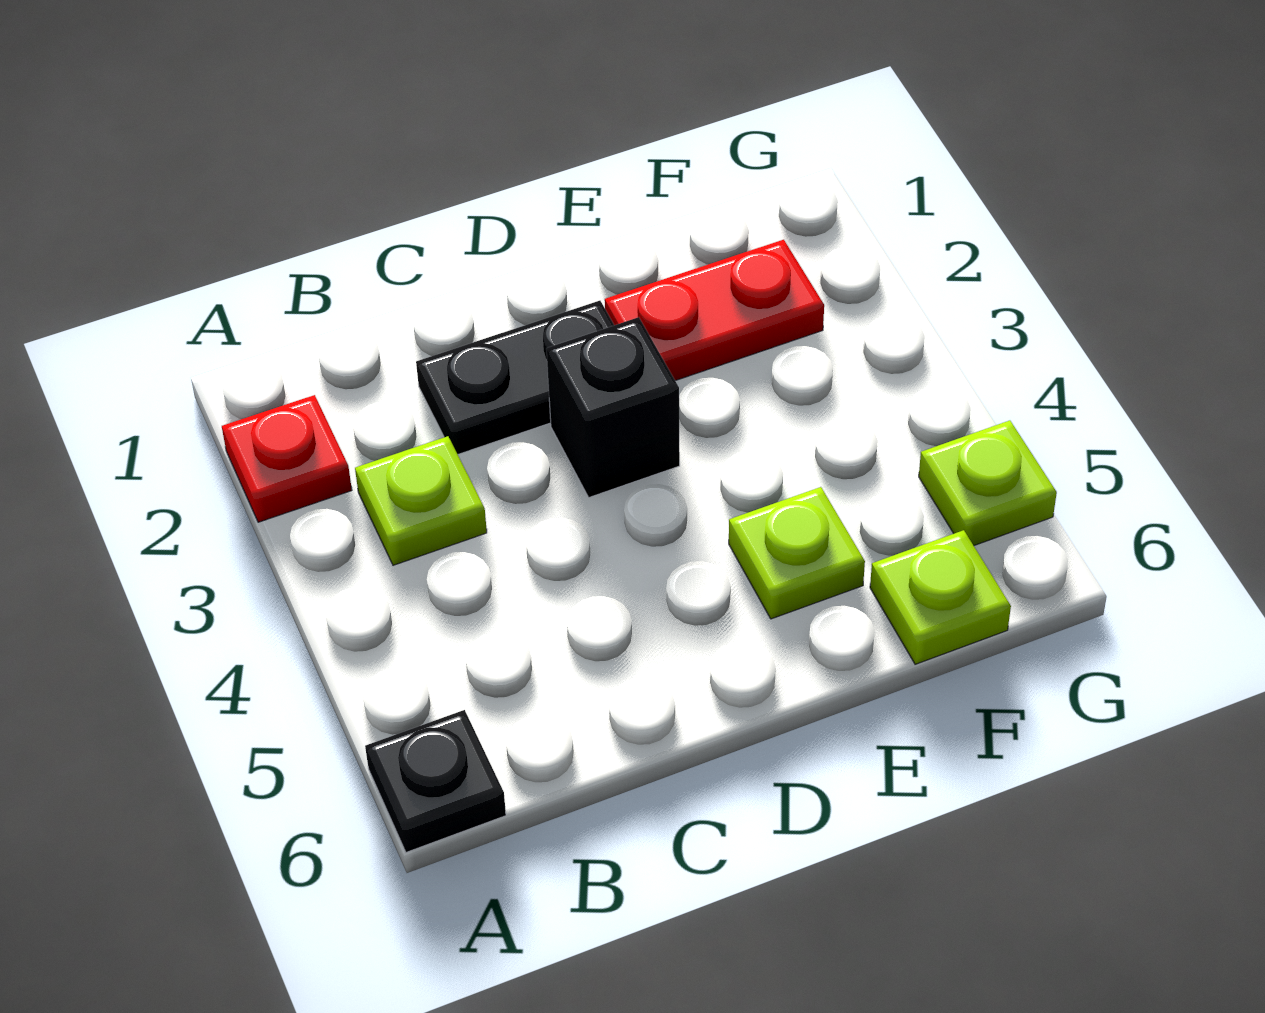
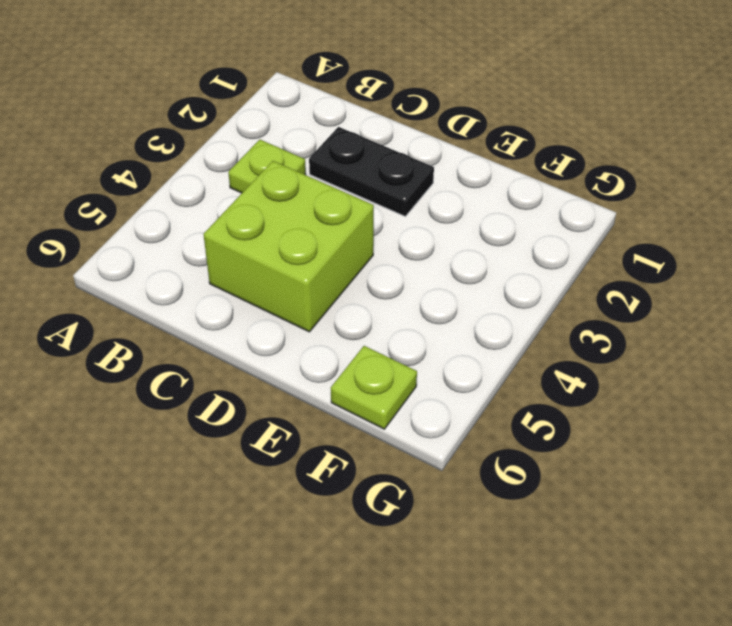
lime 2x2 brick [203,161,374,332] -> none
none -> red 1x1 plate [222,395,352,522]
none -> black 1x1 plate [365,710,506,852]

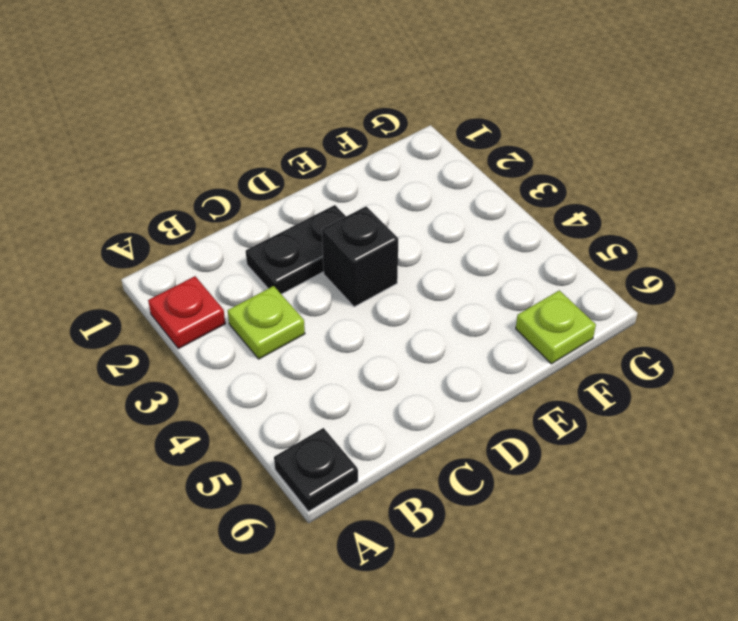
none -> red 1x2 plate [605,240,824,381]
none -> lime 1x1 plate [729,487,865,619]

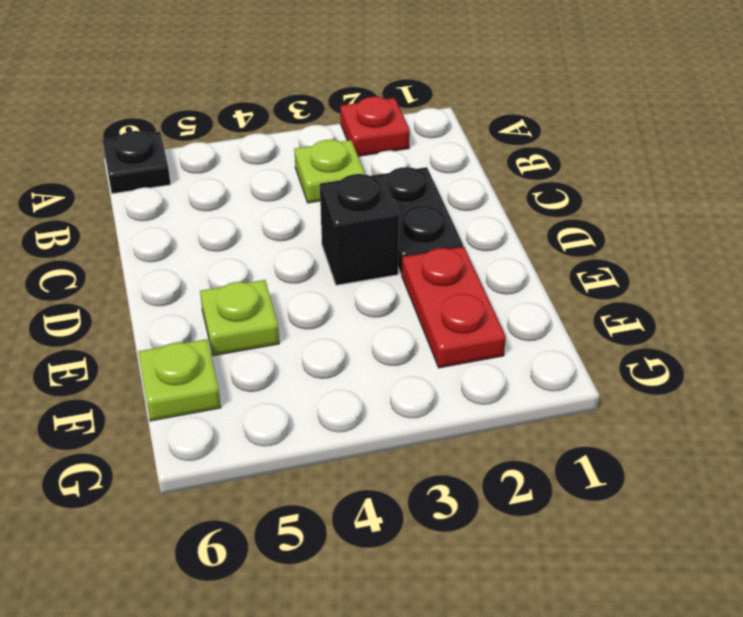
none -> lime 1x1 plate [919,420,1057,545]

